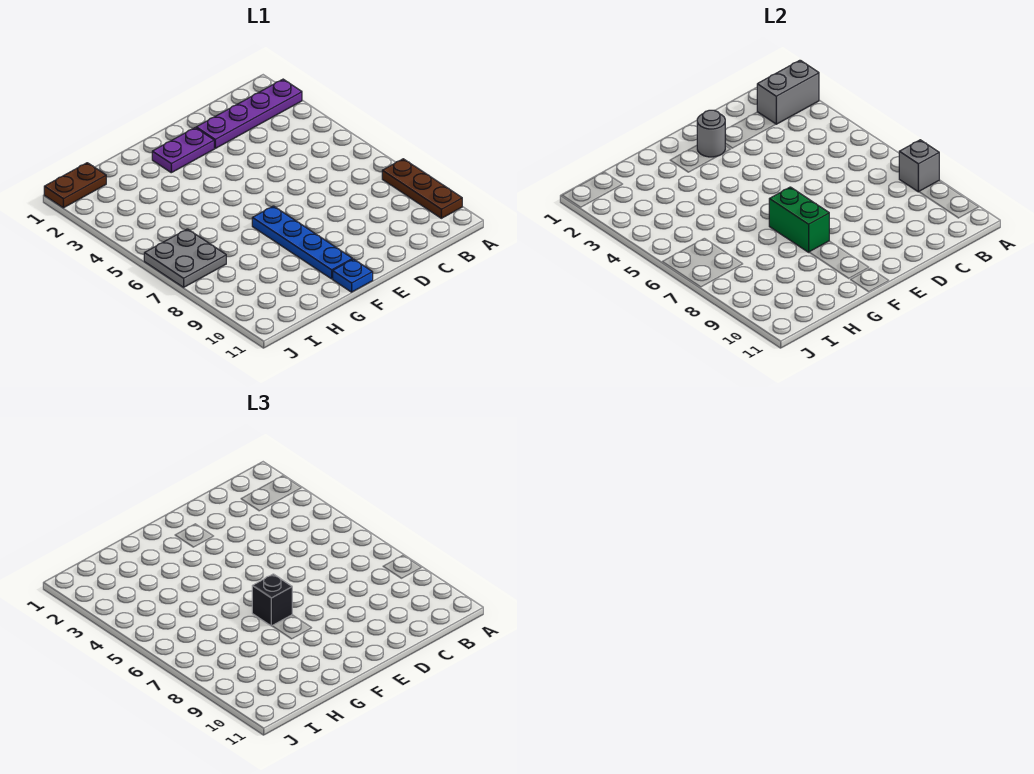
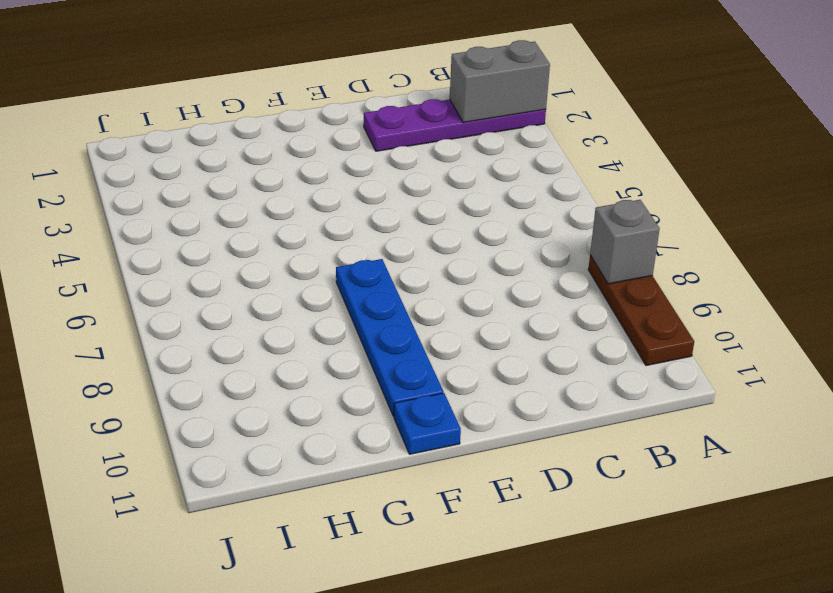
none -> purple 1x2 plate [152,128,214,173]
none -> brown 1x2 plate [44,163,106,208]
none -> grey 2x2 plate [144,229,226,287]

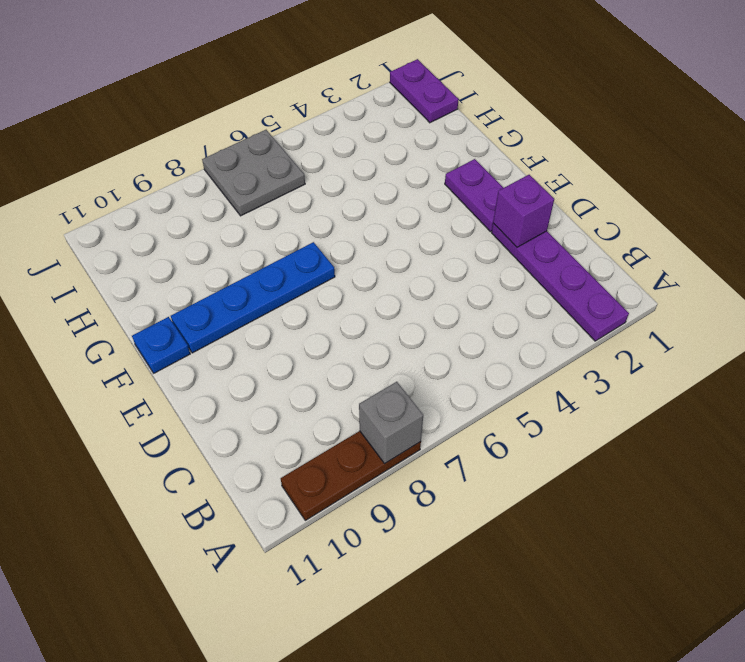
purple 1x1 brick [493,175,554,247] -> none
purple 1x2 plate [390,59,459,123] -> brown 1x2 plate [44,163,106,208]
none -> grey 1x2 brick [757,60,819,124]
none -> grey 1x1 round brick [697,110,725,157]
none -> green 1x2 brick [769,187,829,252]

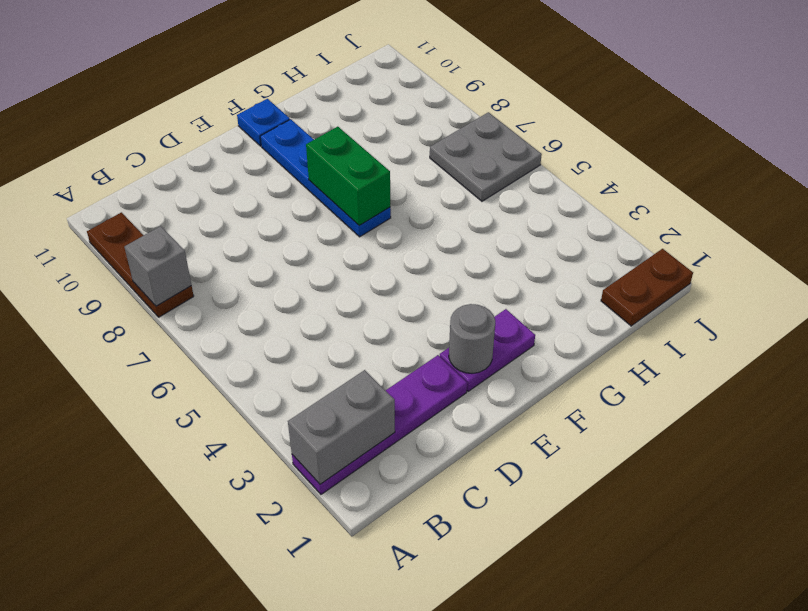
none -> black 1x1 brick [252,574,292,626]

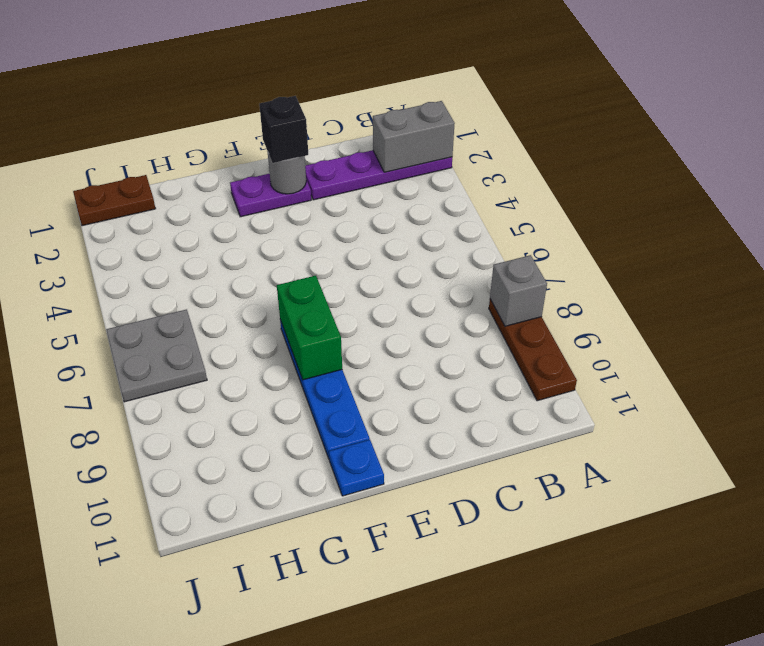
black 1x1 brick [259,96,308,163] -> black 1x1 brick moved to [252,574,292,626]

